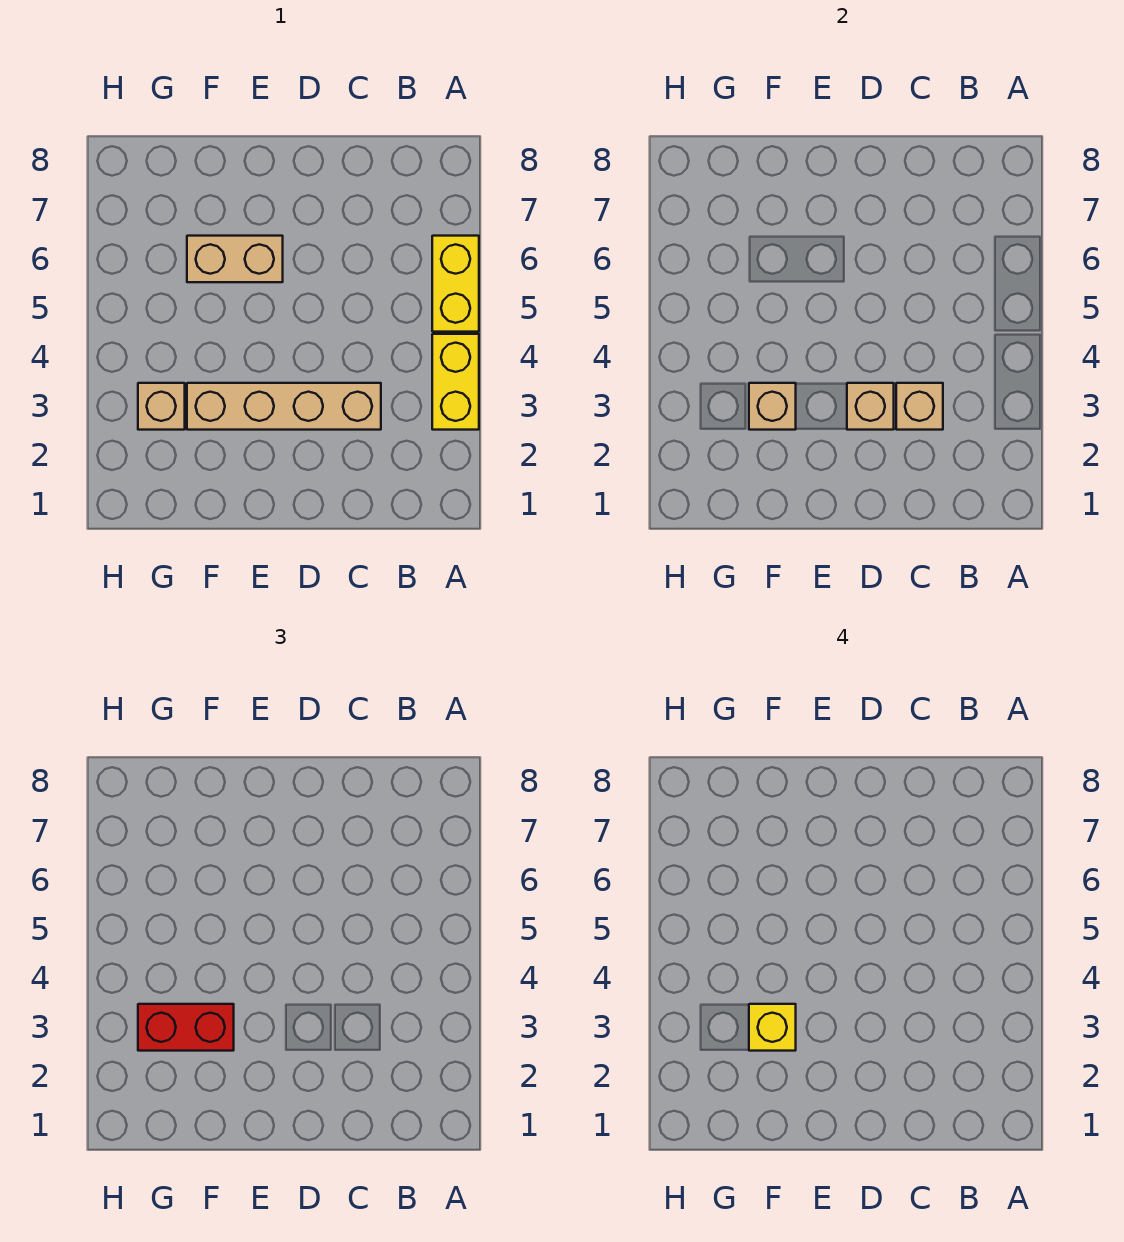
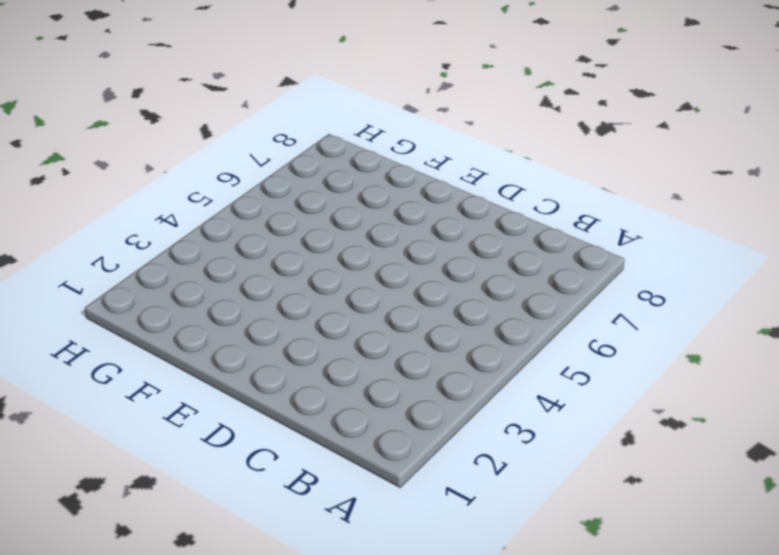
none -> yellow 1x2 brick [432,334,479,430]
none -> yellow 1x2 brick [432,236,479,332]

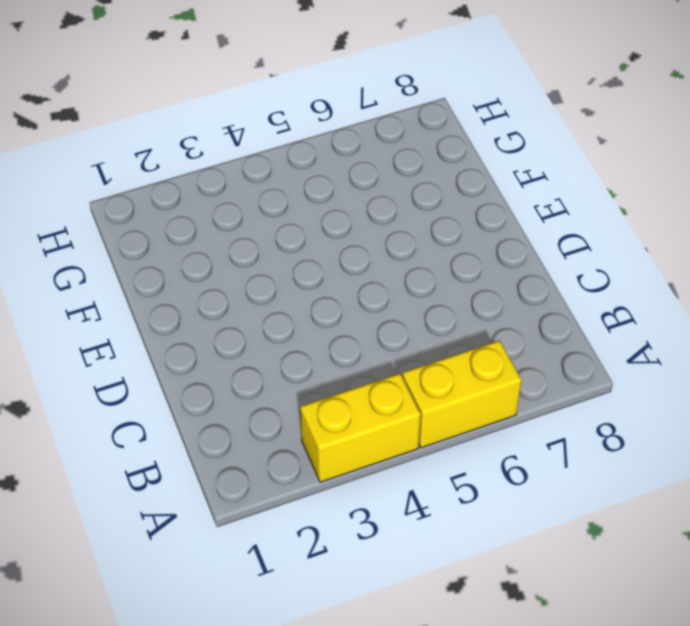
none -> tan 1x4 brick [187,383,381,430]
none -> tan 1x2 brick [187,236,283,282]

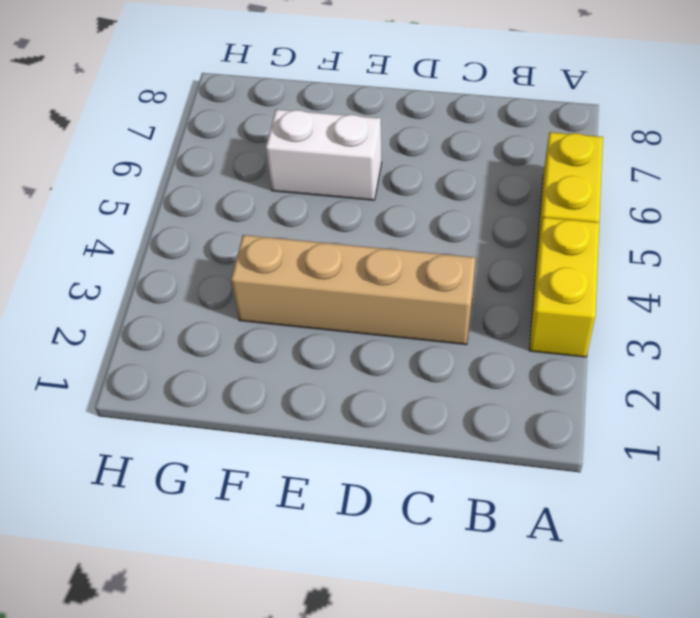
white 1x2 brick [266,109,382,200] -> tan 1x2 brick [187,236,283,282]
none -> tan 1x1 brick [138,383,185,430]
none -> tan 1x1 brick [896,383,943,430]

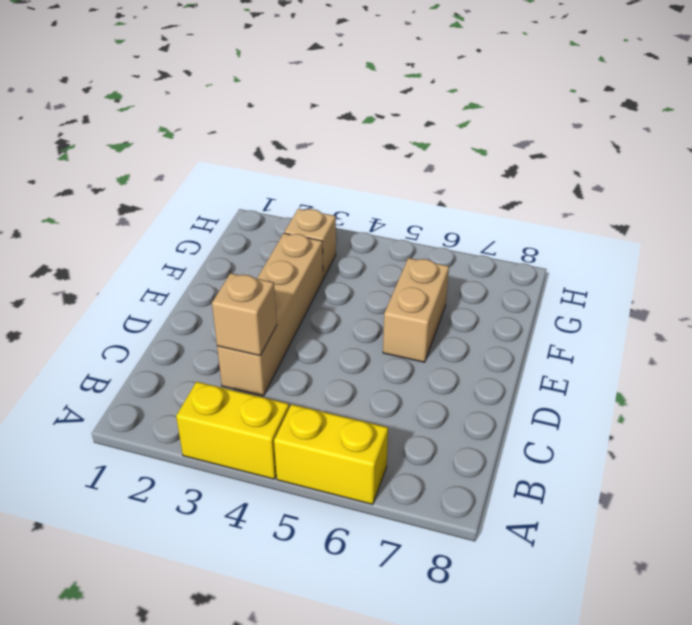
none -> tan 1x1 brick [847,383,894,430]
none -> tan 1x1 brick [749,383,796,430]

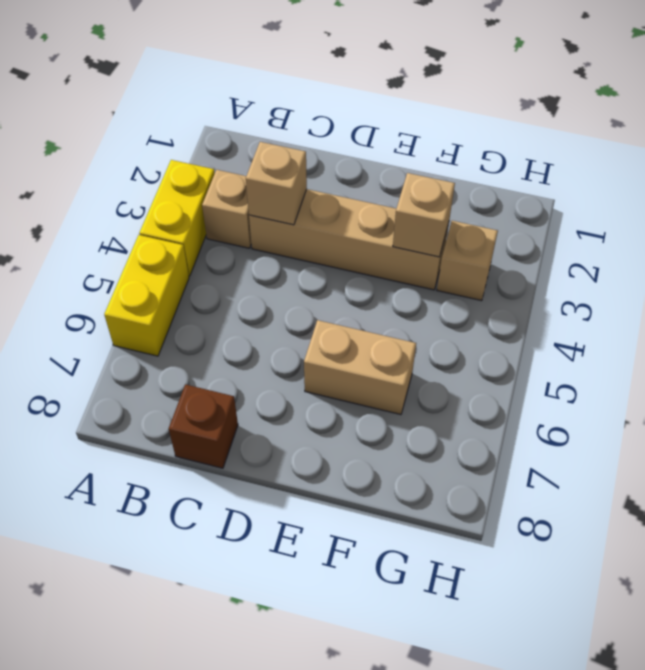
tan 1x1 brick [202,170,251,248] -> tan 1x1 brick moved to [847,383,894,430]
brown 1x1 brick [169,385,238,468] -> none
none -> red 1x2 brick [138,1004,234,1051]
none -> yellow 1x1 brick [749,1004,796,1051]

